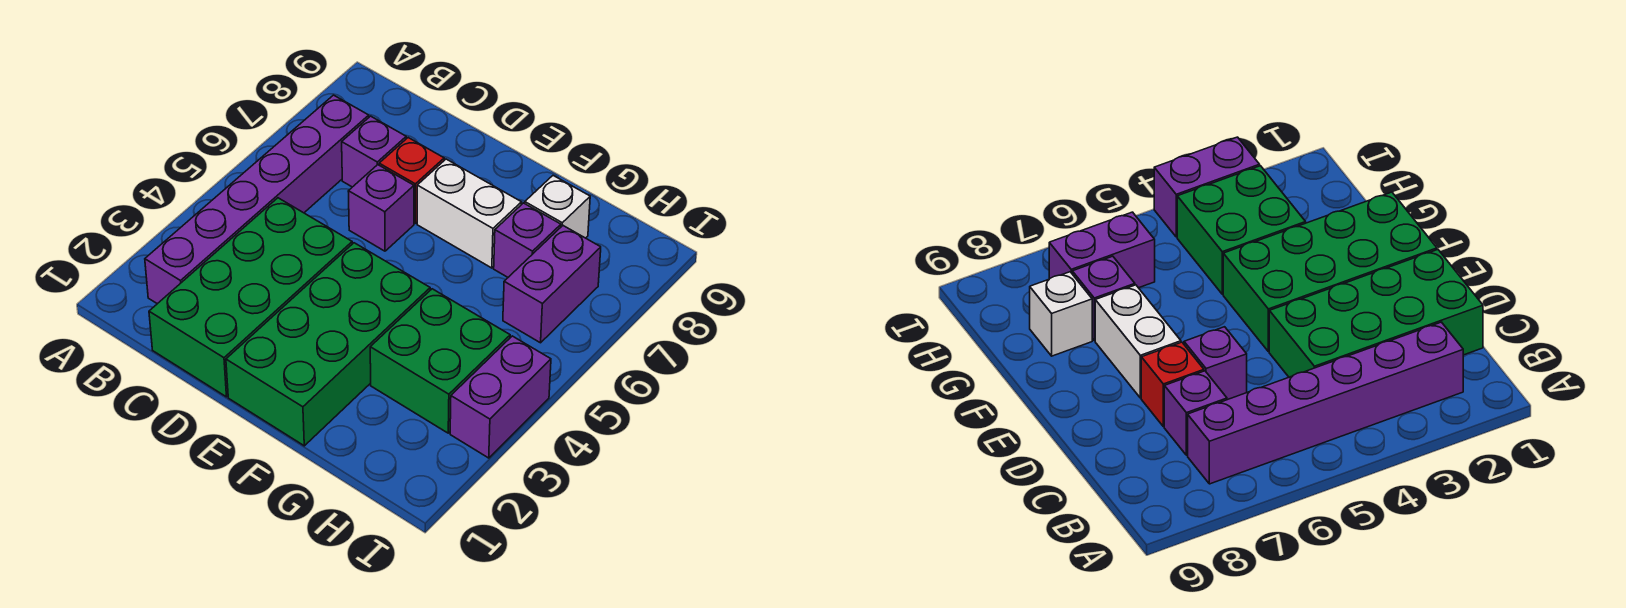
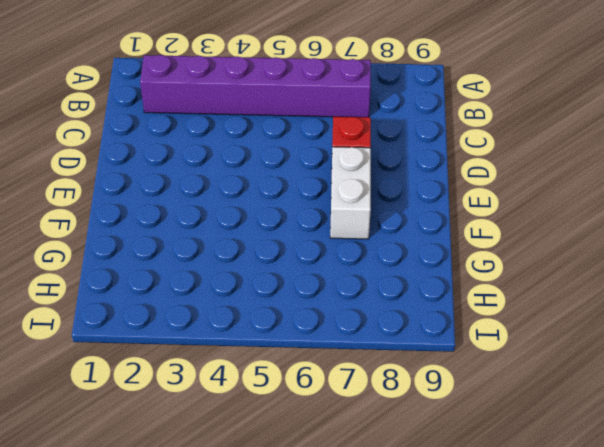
none -> green 2x4 brick [149,198,352,397]
none -> purple 1x1 brick [342,116,406,187]
none -> purple 1x1 brick [348,165,414,251]

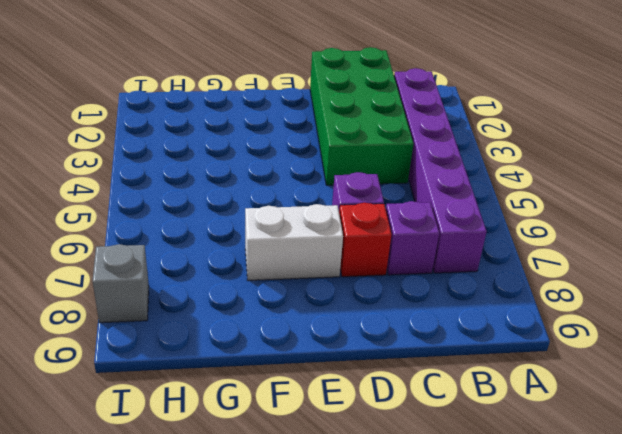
grey 1x1 brick [93,244,149,323] -> none
none -> green 2x4 brick [226,243,430,446]
none -> green 2x2 brick [370,289,510,433]
none -> purple 1x1 brick [494,203,561,277]

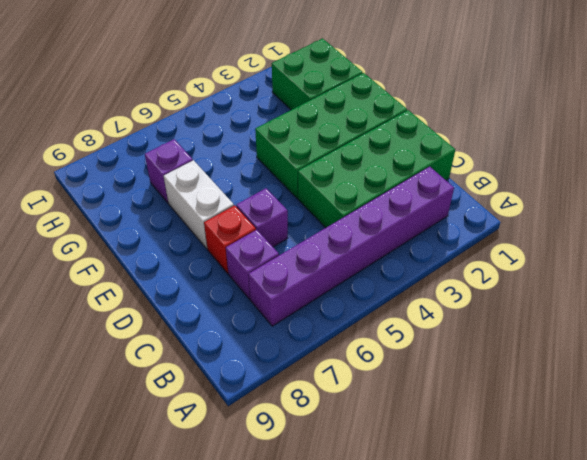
green 2x2 brick [272,39,363,110] -> green 2x2 brick moved to [370,289,510,433]
none -> white 1x1 brick [525,176,590,238]
none -> purple 1x2 brick [503,226,601,343]
none -> purple 1x2 brick [450,336,551,458]

